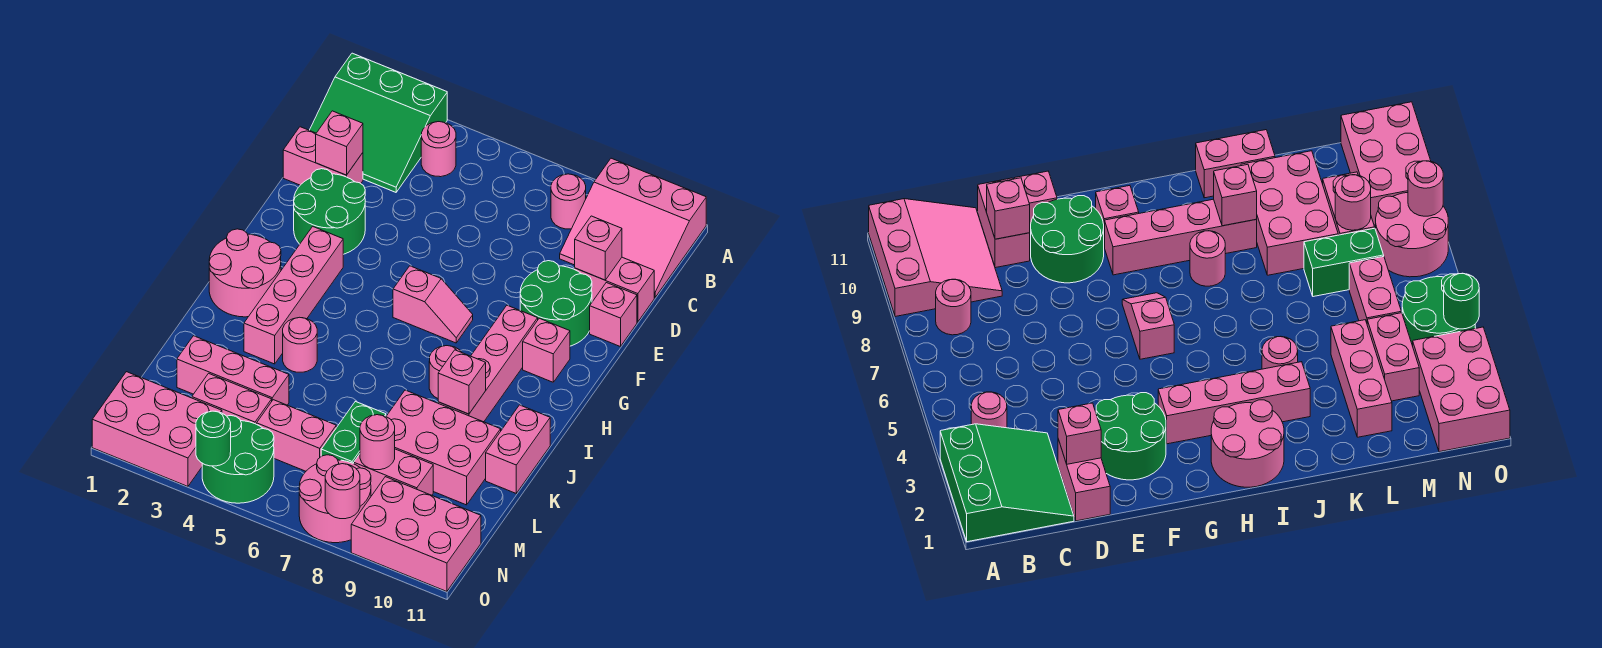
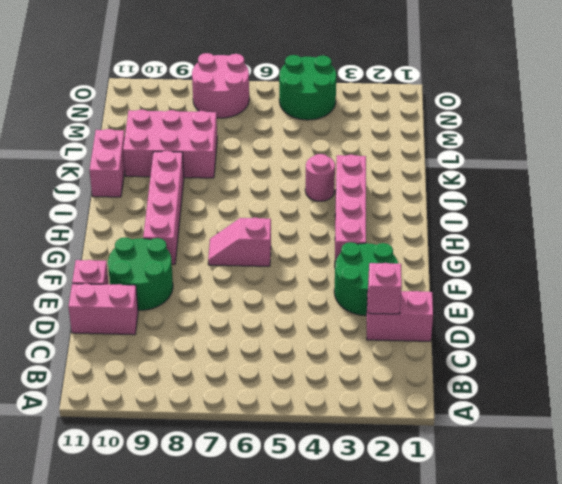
none -> green 3x3 slope [310,53,447,192]
none -> pink 3x3 slope [560,158,706,297]
none -> pink 1x1 round brick [421,122,456,177]
none -> pink 1x1 round brick [551,174,586,229]

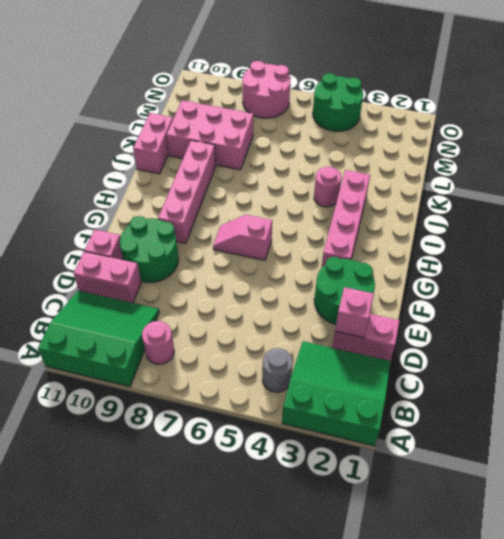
green 3x3 slope [38,291,159,387] -> pink 3x3 slope [560,158,706,297]
grey 1x1 round brick [262,348,293,392] -> pink 1x1 round brick [421,122,456,177]
none -> pink 1x1 brick [523,318,570,382]
none -> pink 2x2 round brick [209,229,281,317]
none -> pink 1x1 round brick [429,346,462,398]
none -> pink 1x3 brick [177,336,289,405]

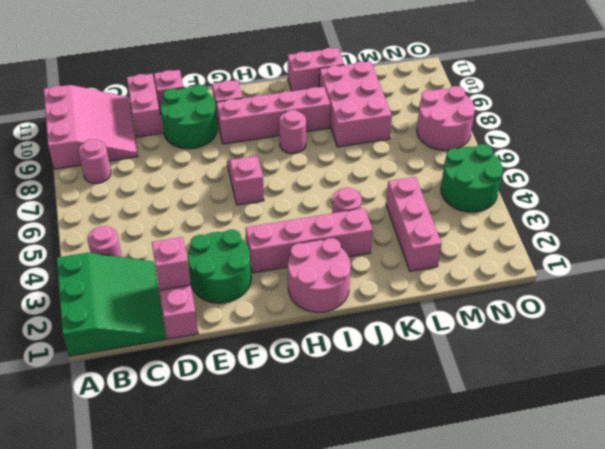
none -> green 1x2 brick [321,401,386,464]
none -> pink 1x2 brick [192,373,272,424]
none -> pink 1x2 brick [257,400,336,471]
none -> pink 1x2 brick [354,449,433,496]

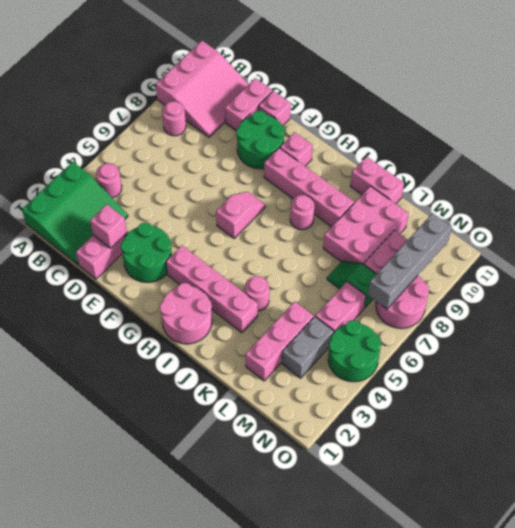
green 1x2 slope [327,261,376,308] -> green 1x2 brick [321,401,386,464]
grey 1x2 brick [282,317,334,378] -> pink 1x2 brick [192,373,272,424]
grey 1x4 brick [368,213,452,309] -> none
none -> pink 2x3 brick [92,372,222,486]
none -> pink 2x3 brick [351,477,481,592]
none -> pink 1x1 brick [575,216,622,280]
none -> pink 1x1 brick [438,350,486,414]

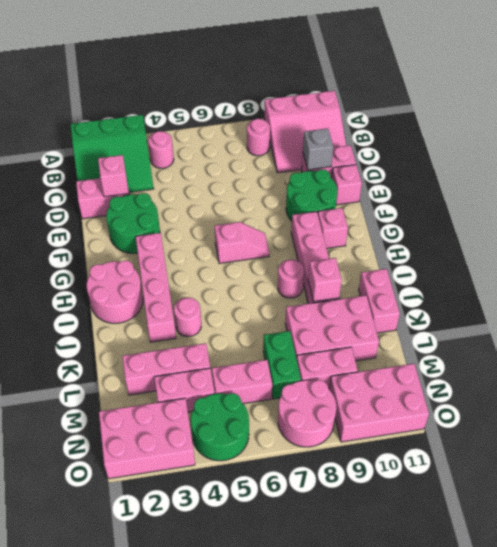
grey 1x1 brick [303,128,333,170] -> pink 1x1 brick [575,216,622,280]
none -> pink 1x1 round brick [360,415,395,470]
none -> green 1x1 round brick [196,411,231,466]
none -> pink 1x1 round brick [325,464,360,519]

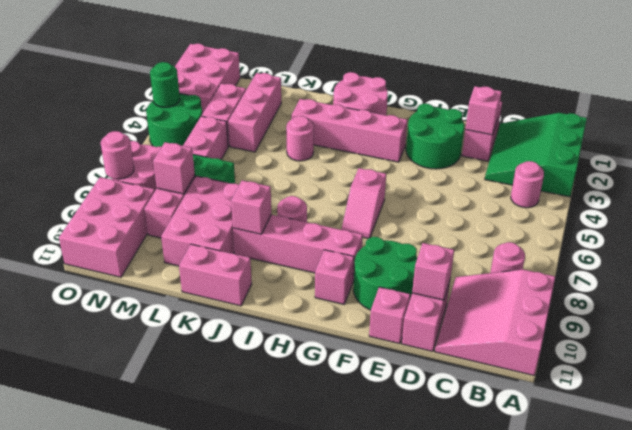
pink 1x1 brick [153,142,195,194] -> pink 1x1 round brick [360,415,395,470]

